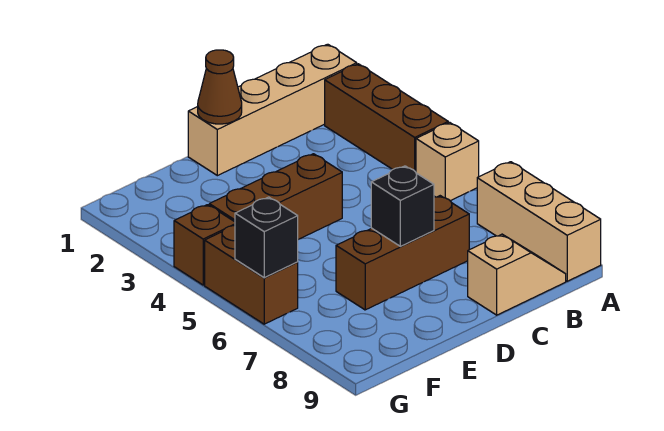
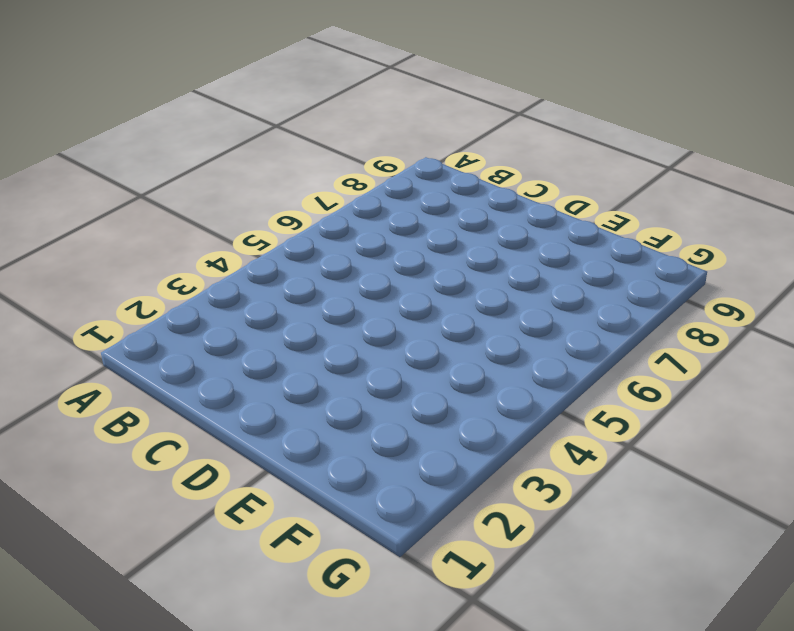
none -> tan 1x4 brick [188,44,357,176]
none -> brown 1x3 brick [325,64,448,172]
none -> tan 1x1 brick [416,122,479,201]

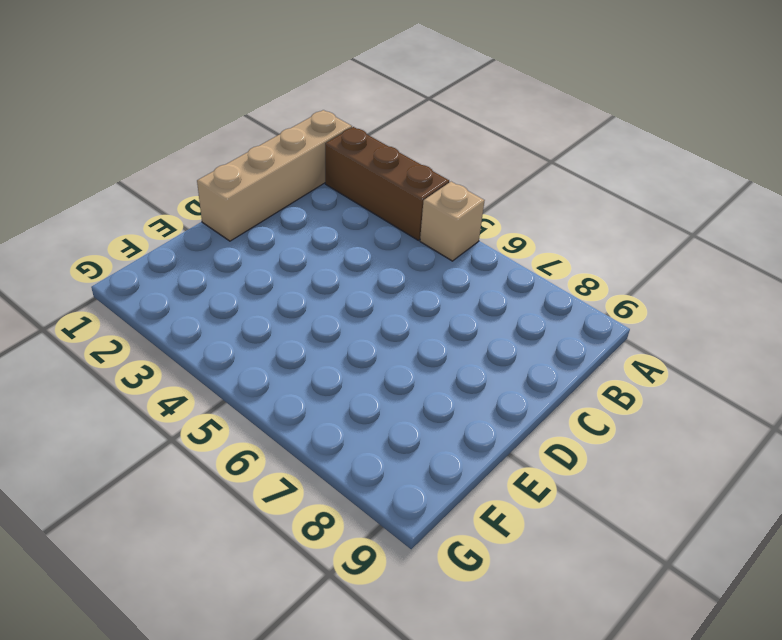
none -> tan 1x3 brick [477,162,601,281]
none -> tan 1x2 slope [468,234,566,315]
none -> brown 1x3 brick [336,196,470,310]

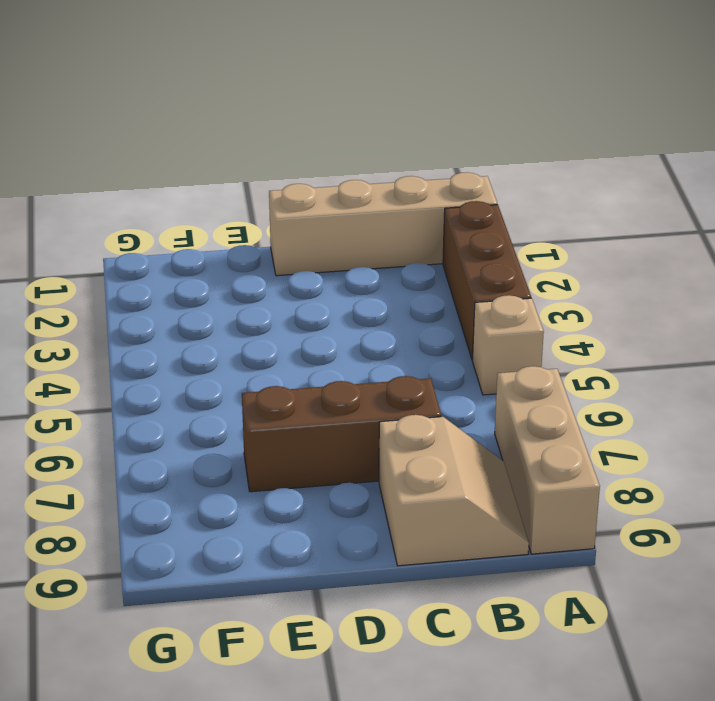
tan 2x2 slope [379,415,529,566] -> tan 1x2 slope [468,234,566,315]
none -> brown 1x3 brick [209,154,342,239]
none -> brown 1x1 brick [174,205,235,285]
none -> brown 1x2 brick [205,226,298,324]

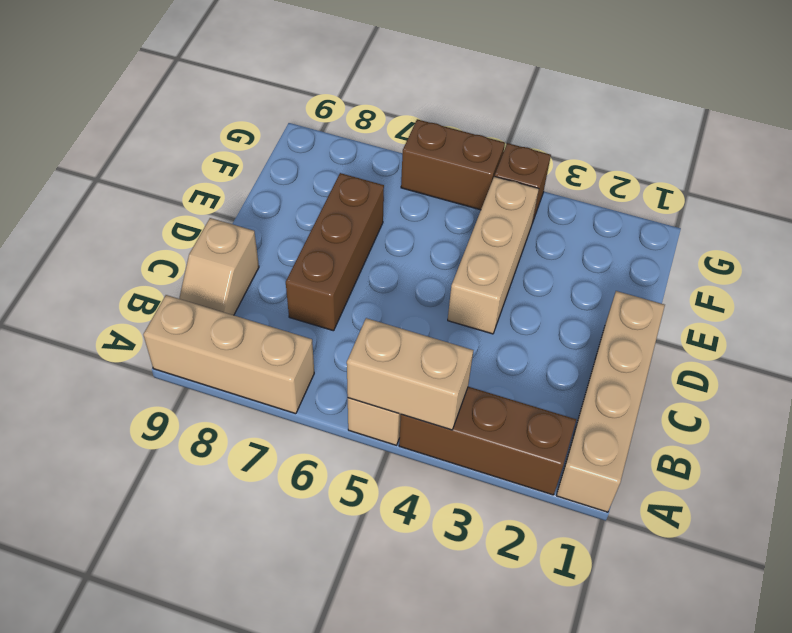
tan 1x2 brick [347,318,473,430] -> none
tan 1x3 brick [448,177,539,334] -> brown 1x3 brick [209,154,342,239]
none -> brown 1x1 cone [198,50,242,124]
none -> black 1x1 brick [371,166,434,246]
none -> black 1x1 brick [235,197,298,278]

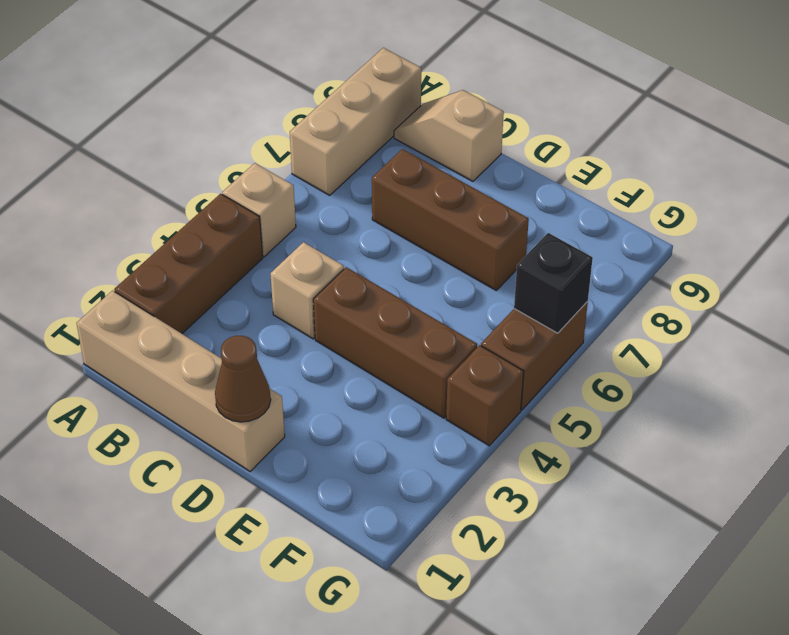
tan 1x1 brick [270,242,344,339] -> none
none -> black 1x1 brick [371,166,434,246]

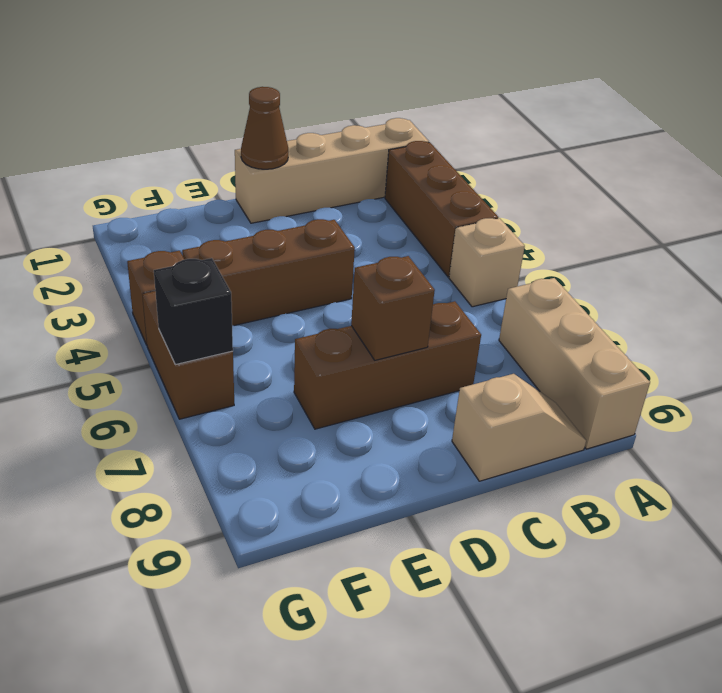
brown 1x1 brick [351,256,435,360] -> black 1x1 brick [371,166,434,246]

